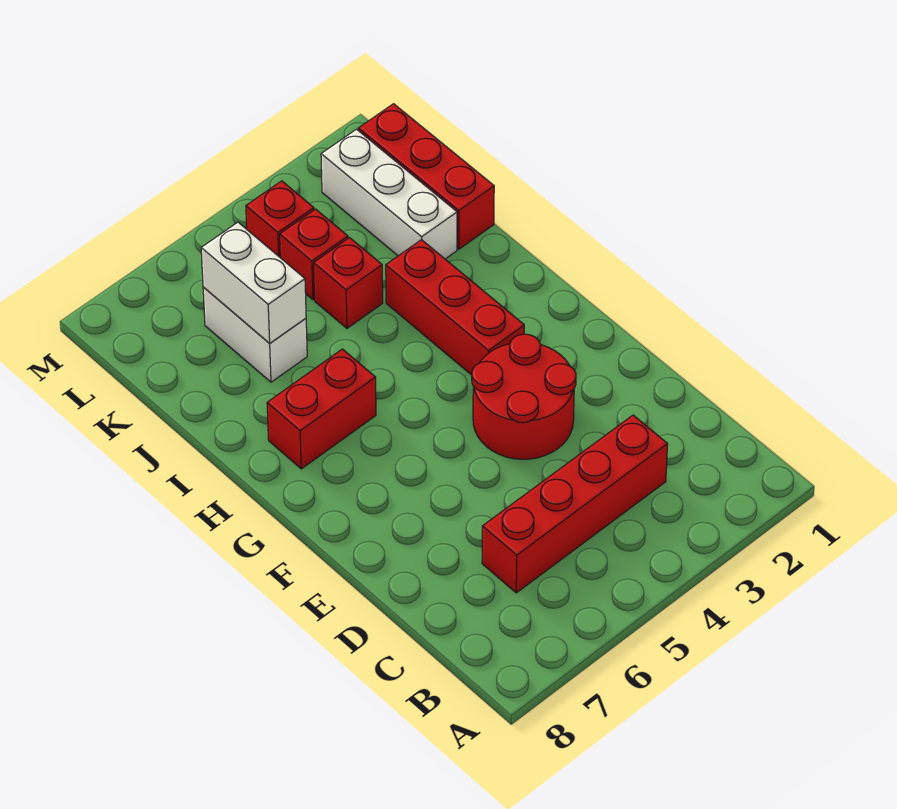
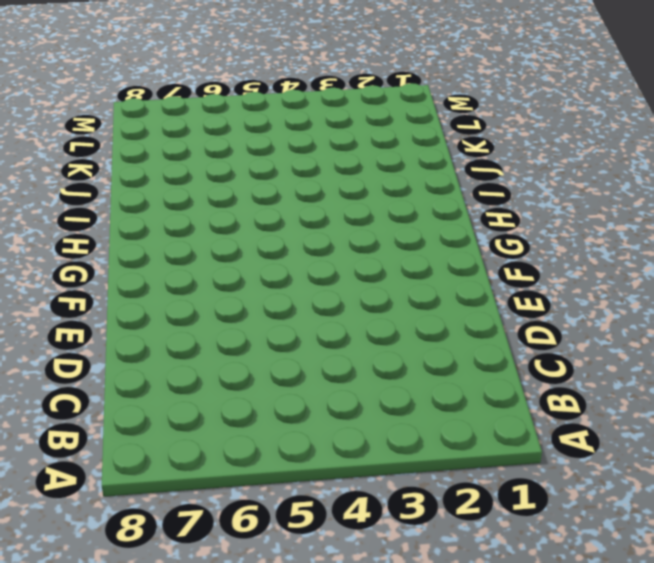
none -> red 1x4 brick [482,415,668,593]
none -> red 2x2 round brick [472,334,576,459]

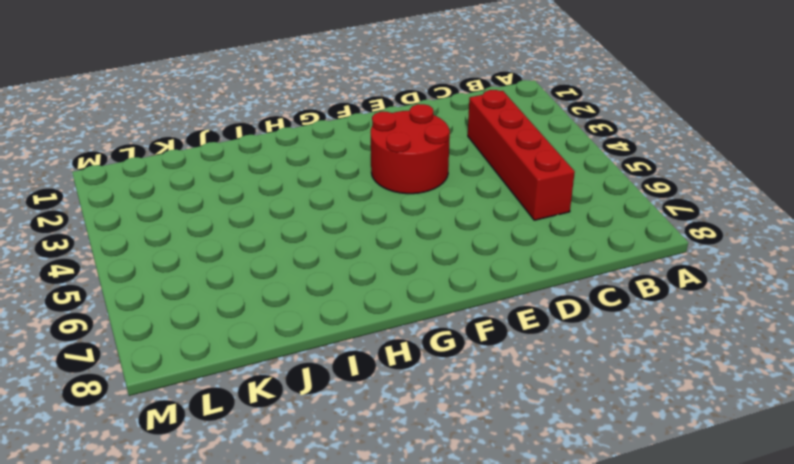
none -> red 1x3 brick [386,240,524,375]
none -> red 1x2 brick [267,349,376,469]

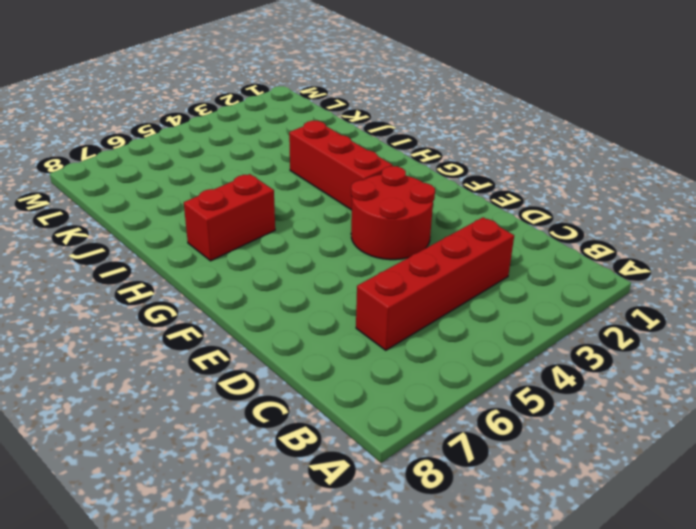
none -> red 1x3 brick [358,104,494,249]
none -> white 1x3 brick [321,129,457,259]

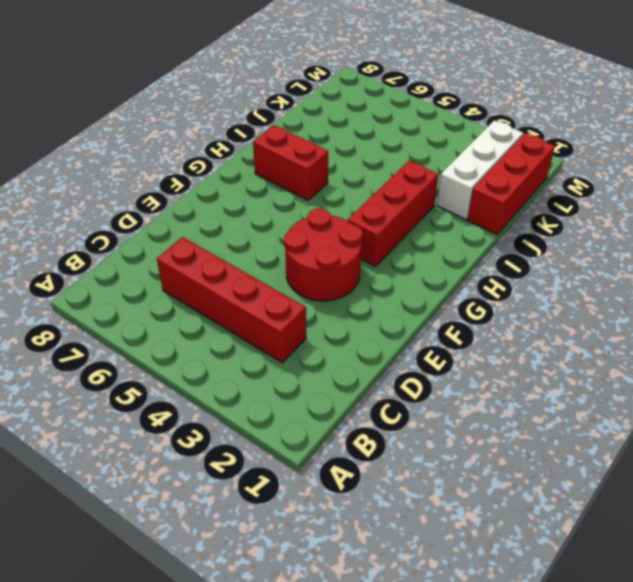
none -> red 1x1 brick [314,238,383,328]
none -> white 1x2 brick [203,287,307,382]

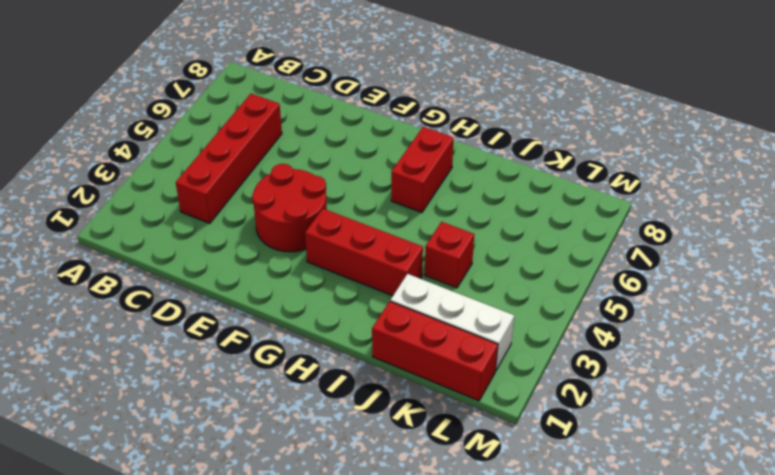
none -> white 1x2 brick [203,287,307,382]
none -> red 1x1 brick [280,209,348,300]

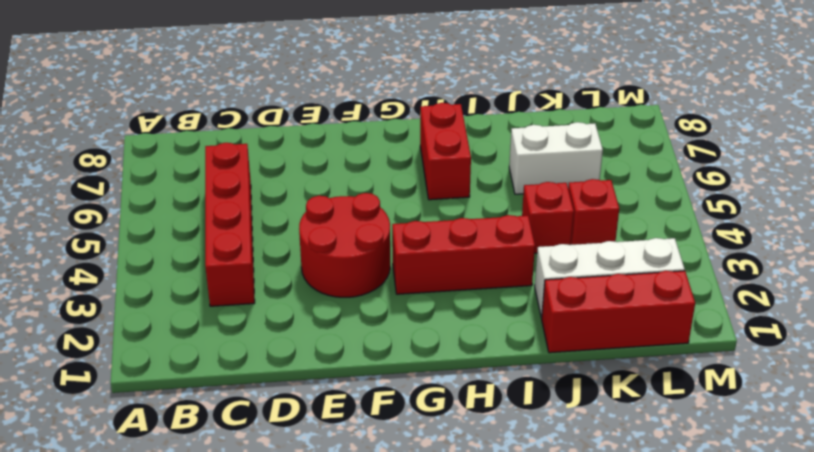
none -> red 1x1 brick [246,181,314,257]
none -> white 1x2 brick [201,222,306,343]

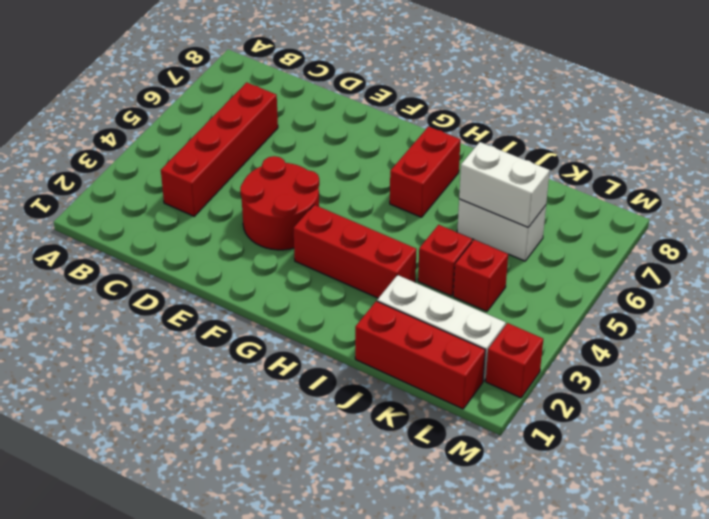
red 1x1 brick [486,323,543,398] -> red 1x1 brick moved to [246,181,314,257]

